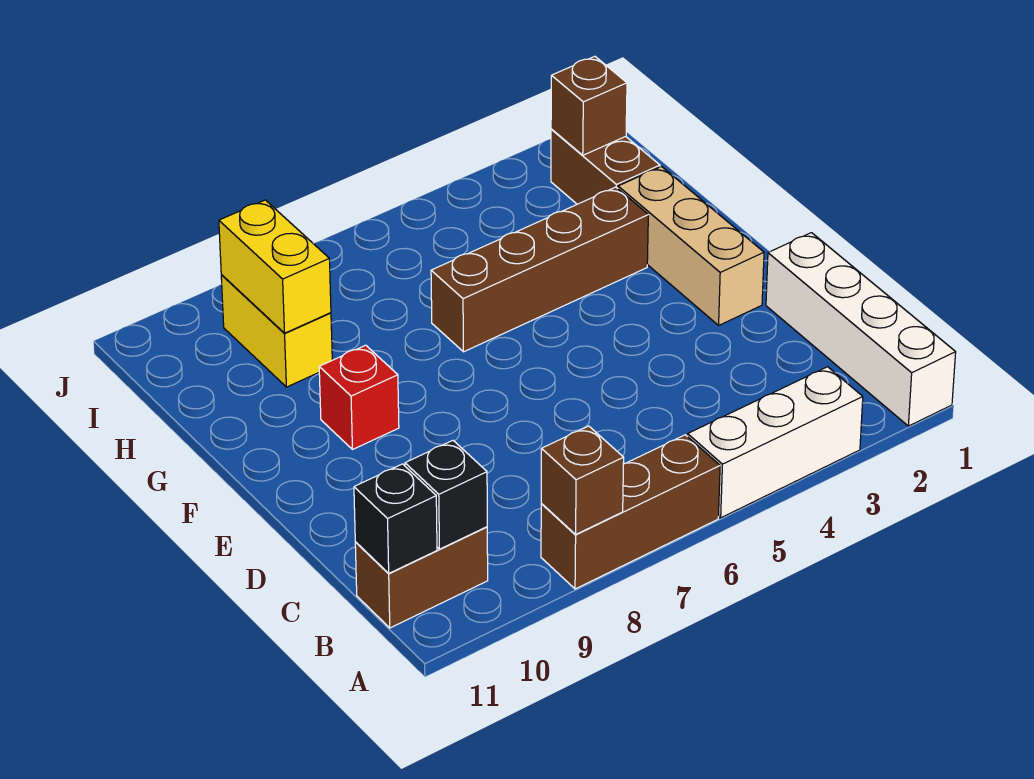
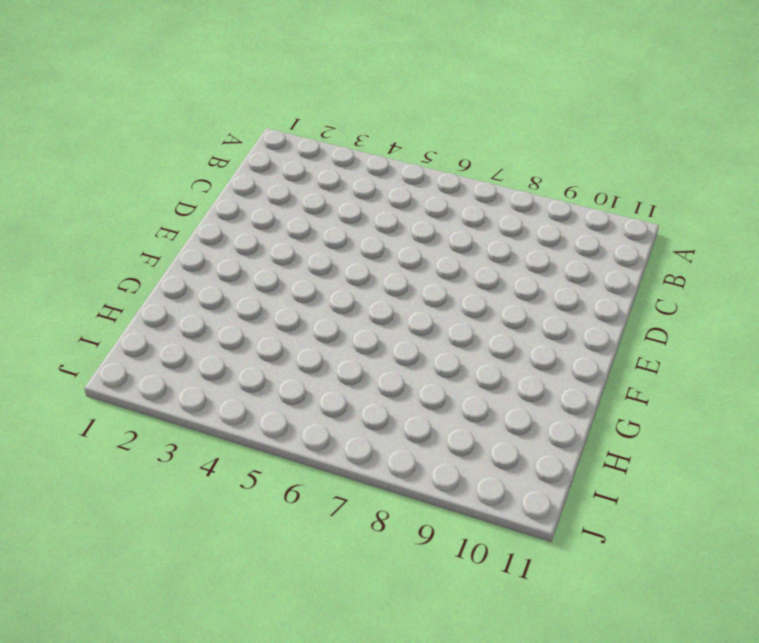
none -> white 1x4 brick [766,233,956,426]
none -> white 1x3 brick [688,367,863,518]
none -> brown 1x3 brick [541,435,720,589]

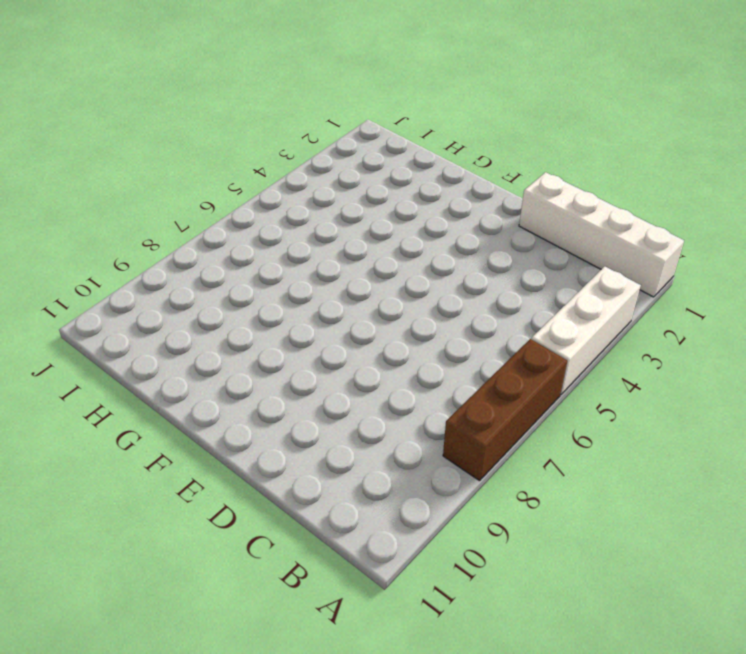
none -> brown 1x2 brick [355,527,488,628]
none -> tan 1x3 brick [618,167,764,325]
none -> red 1x1 brick [319,345,399,449]

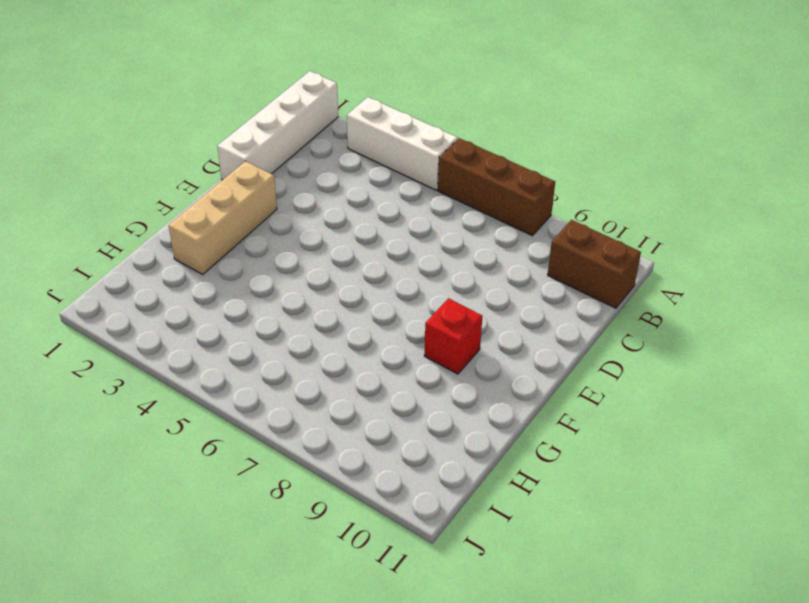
none -> brown 1x4 brick [431,187,648,352]
none -> brown 1x2 brick [551,129,660,204]
none -> yellow 1x2 brick [221,275,332,387]

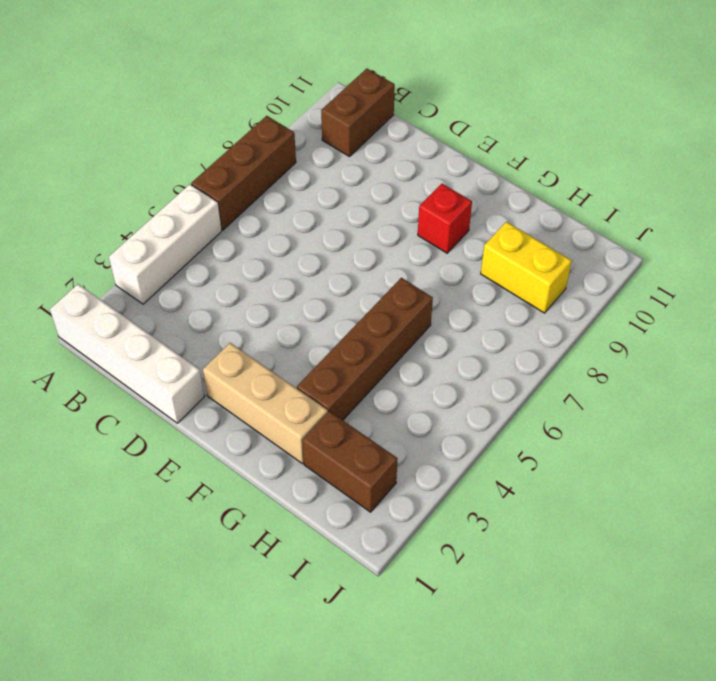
none -> brown 1x1 brick [541,426,624,534]
none -> black 1x1 brick [405,441,487,549]
none -> black 1x1 brick [354,464,437,573]

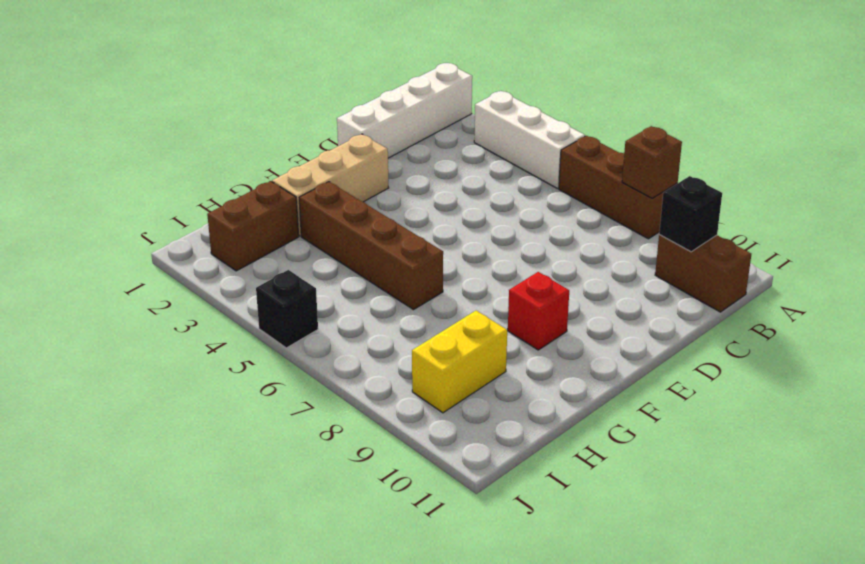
black 1x1 brick [256,270,318,348] -> black 1x1 brick moved to [354,464,437,573]
none -> yellow 1x2 brick [219,200,331,333]
none -> brown 1x1 brick [551,56,627,155]

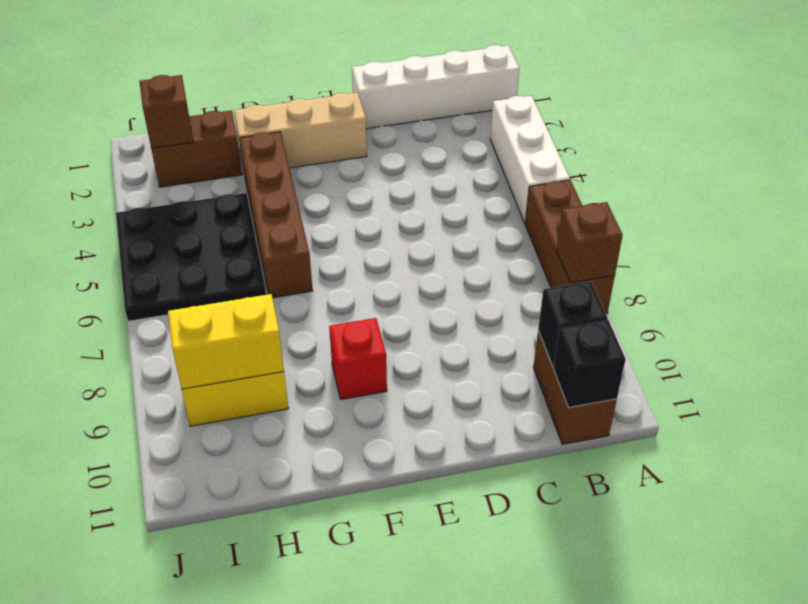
black 3x3 plate [116,193,266,321] -> none

